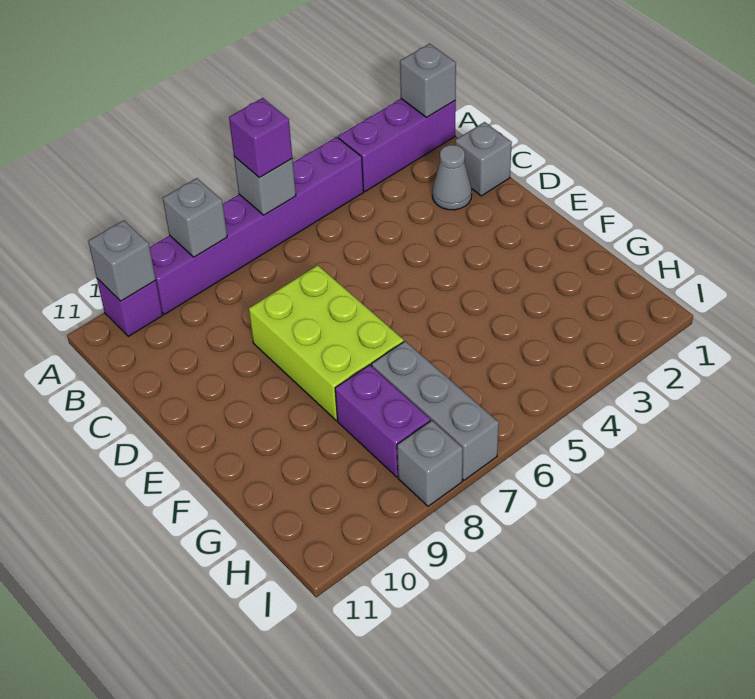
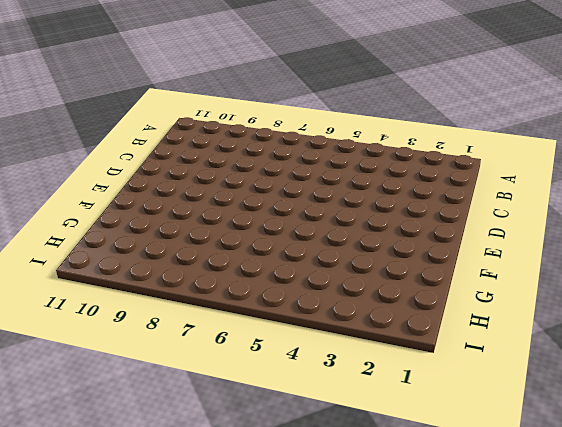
none -> purple 1x3 brick [338,99,456,191]
none -> purple 1x6 brick [150,137,363,314]
none -> purple 1x1 brick [97,279,163,336]

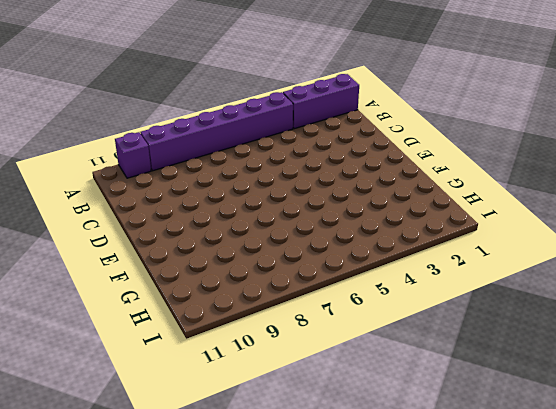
none -> grey 1x1 brick [455,122,512,196]
none -> grey 1x1 cone [432,145,472,210]
none -> lime 2x3 brick [249,265,404,421]

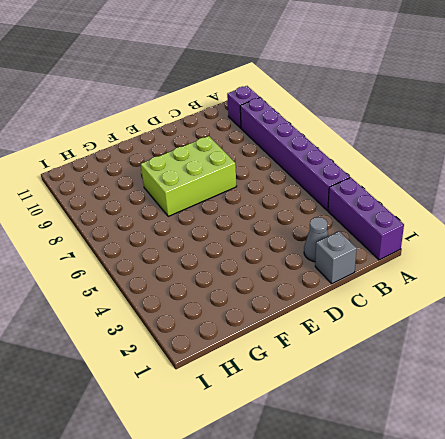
none -> grey 1x3 brick [371,341,499,480]
none -> purple 1x2 brick [335,365,430,477]
none -> grey 1x1 brick [397,420,463,506]

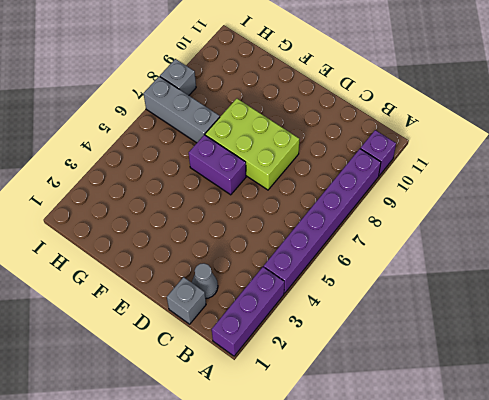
purple 1x2 brick [189,135,246,195] -> purple 1x2 brick moved to [335,365,430,477]
none -> grey 1x1 brick [400,44,456,117]
none -> grey 1x1 brick [234,157,296,215]
none -> grey 1x1 brick [163,178,227,257]

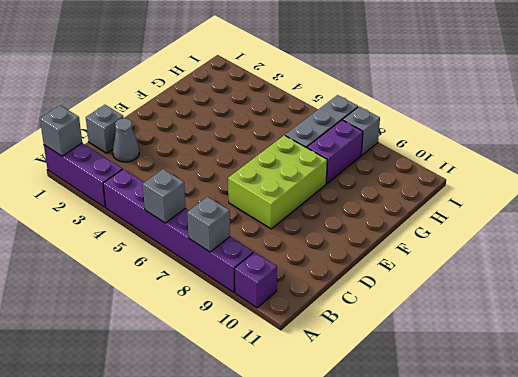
none -> grey 1x1 brick [88,220,156,301]
none -> purple 1x1 brick [229,98,292,178]

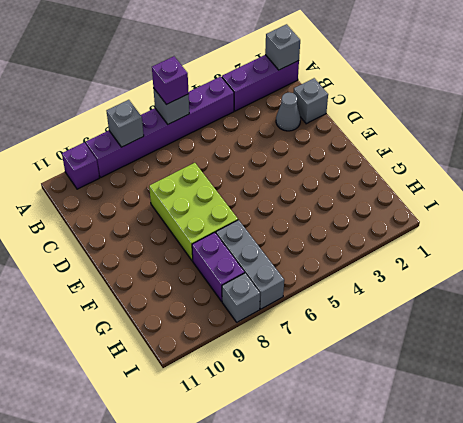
none -> grey 1x1 brick [88,220,156,301]

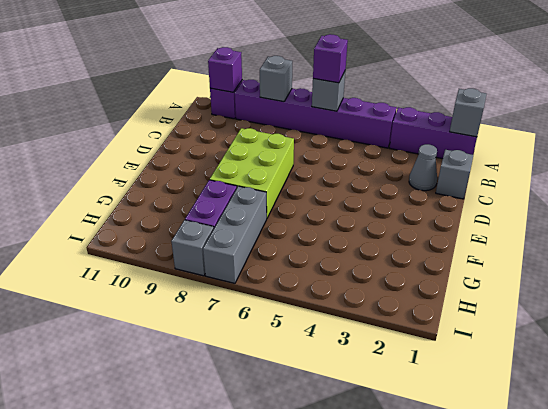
purple 1x1 brick [208,47,242,92] -> grey 1x1 brick [88,220,156,301]

